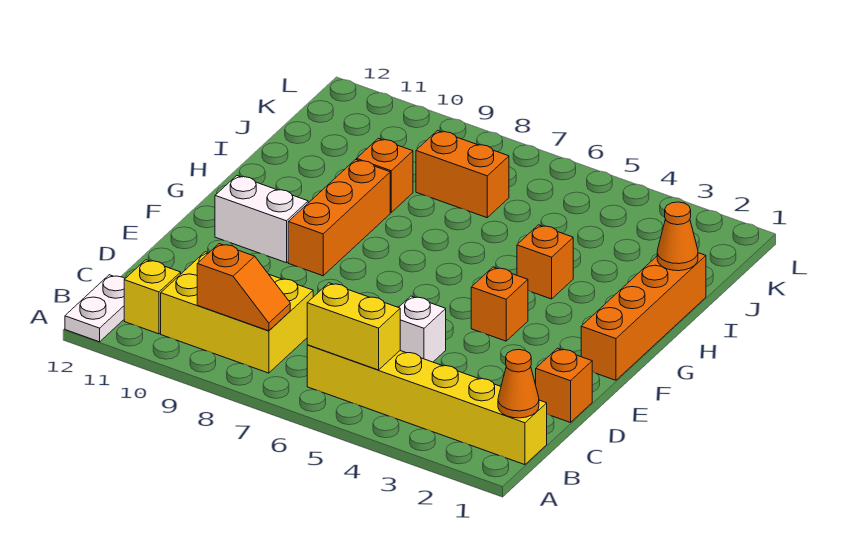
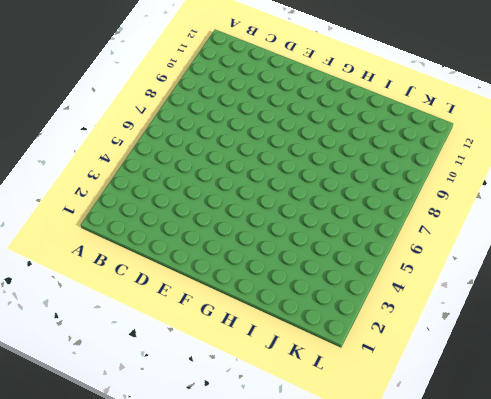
none -> white 1x2 plate [65,275,125,342]
none -> yellow 1x6 brick [307,345,547,465]
none -> yellow 2x3 brick [161,252,313,373]

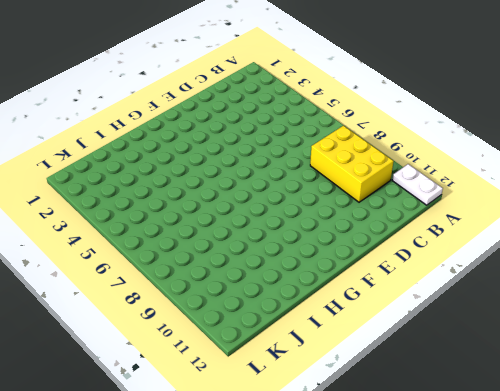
white 1x2 plate [392,164,443,205] -> white 1x2 plate turned to [65,275,125,342]
none -> yellow 1x6 brick [307,345,547,465]
none -> yellow 1x1 brick [124,260,181,334]
none -> orange 1x1 brick [536,348,592,423]

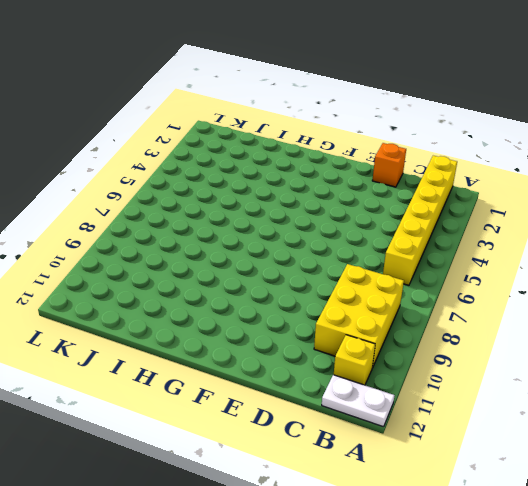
none -> white 1x1 brick [399,296,446,362]
none -> orange 1x4 brick [581,253,706,380]
none -> orange 1x1 brick [471,267,528,341]

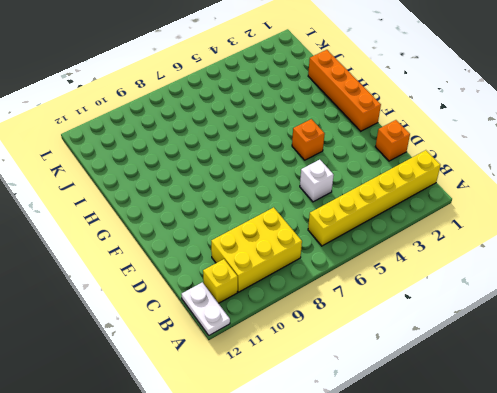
none -> orange 1x3 brick [288,160,390,276]
none -> white 1x2 brick [215,176,308,263]
none -> orange 1x1 brick [517,225,573,299]

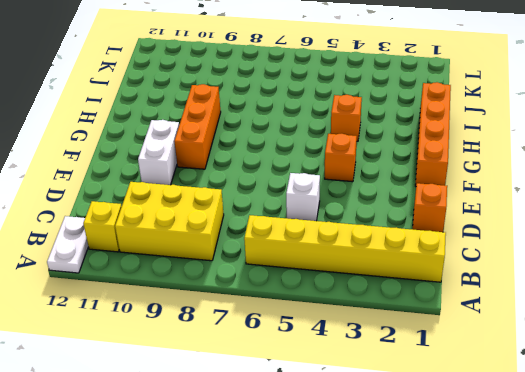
white 1x2 brick [138,120,179,185] -> white 1x2 brick turned to [215,176,308,263]
none -> orange 1x1 brick [357,138,413,212]
none -> orange 1x2 brick [416,130,509,218]
none -> orange 1x1 cone [498,350,539,418]

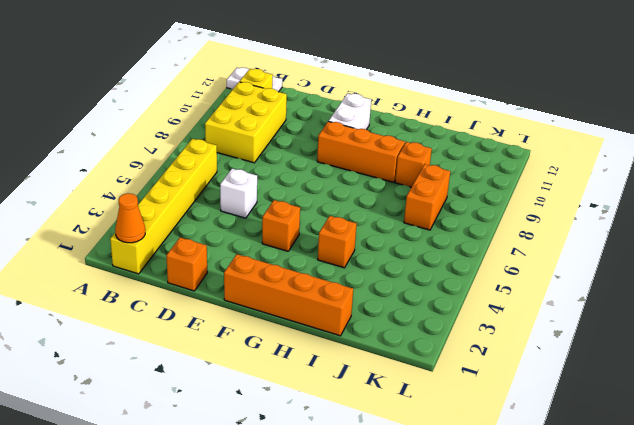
none -> yellow 1x2 brick [307,283,400,370]
none -> orange 1x2 slope [197,244,290,331]
none -> orange 1x1 cone [657,202,698,271]

